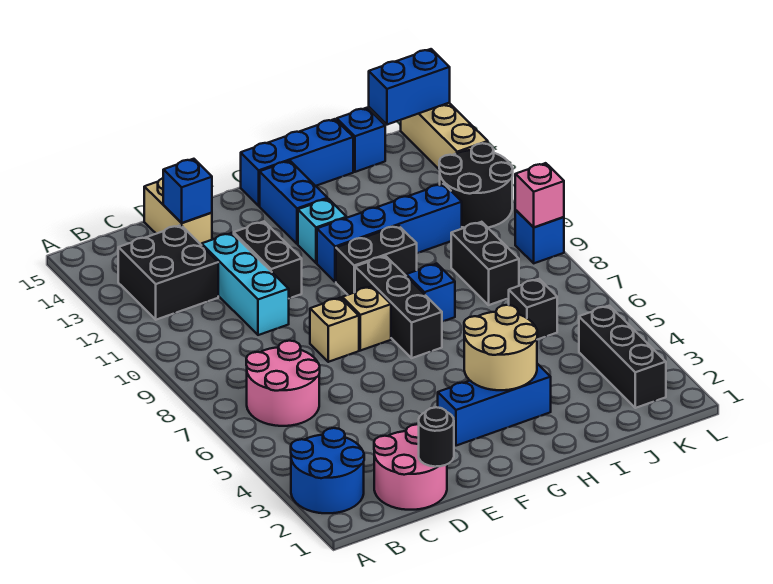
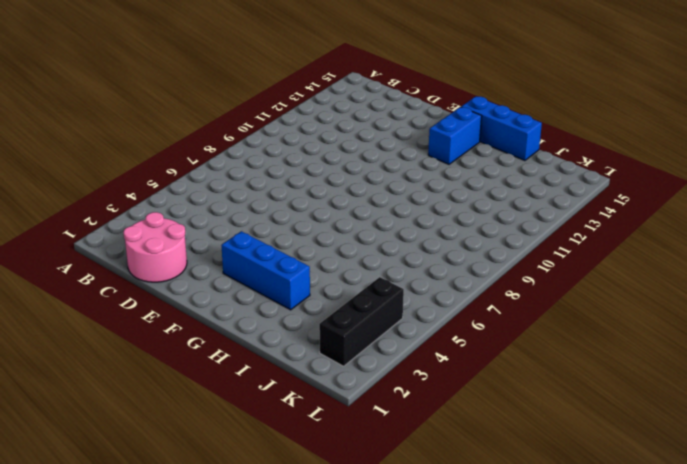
none -> blue 2x2 round brick [291,428,364,513]
none -> pink 2x2 round brick [246,341,320,426]
none -> black 2x2 brick [118,225,218,320]

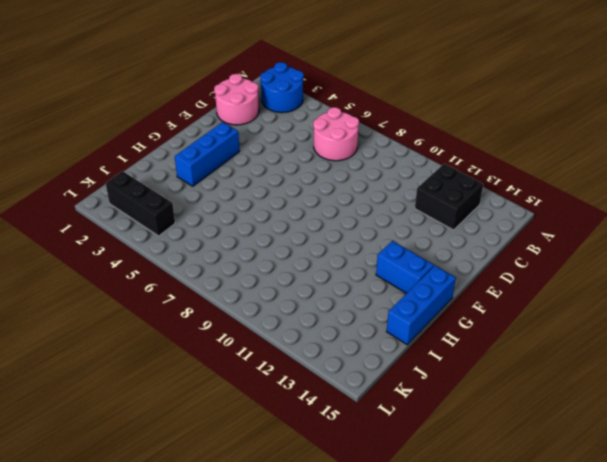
none -> cyan 1x3 brick [202,233,289,335]
none -> tan 1x2 brick [144,178,212,245]
none -> tan 1x1 brick [310,298,359,362]

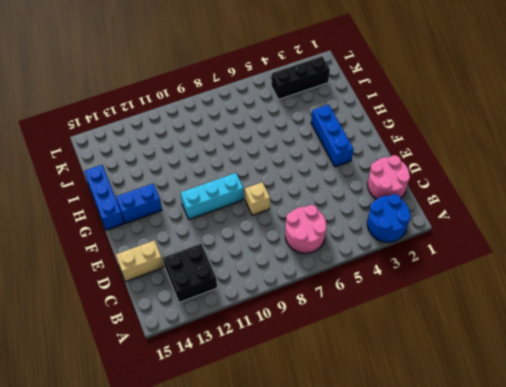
cyan 1x3 brick [181,173,244,219] -> cyan 1x3 brick moved to [202,233,289,335]
none -> black 1x2 brick [234,222,302,298]
none -> tan 1x1 brick [342,286,391,351]
none -> black 1x3 brick [355,256,442,358]

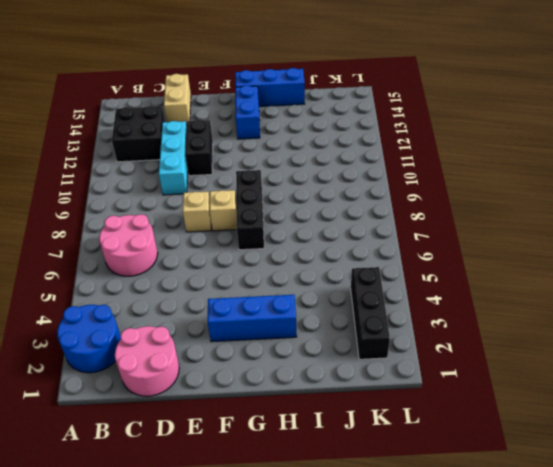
none -> black 1x2 brick [336,226,417,295]
none -> blue 1x4 brick [317,184,462,282]
none -> cyan 1x1 brick [298,199,347,263]

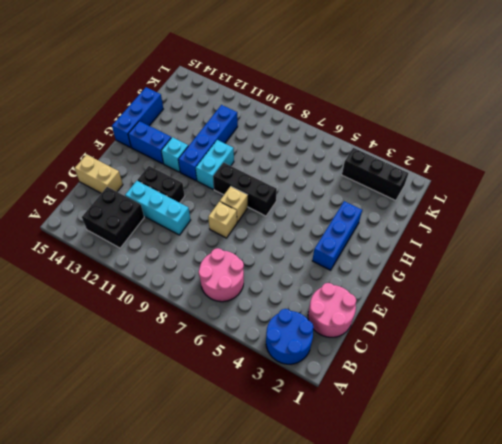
cyan 1x2 brick [196,140,234,189] -> black 1x2 brick [336,226,417,295]
none -> blue 1x1 brick [406,264,455,322]
none -> black 1x1 brick [509,279,557,340]
none -> black 1x2 brick [451,222,519,305]

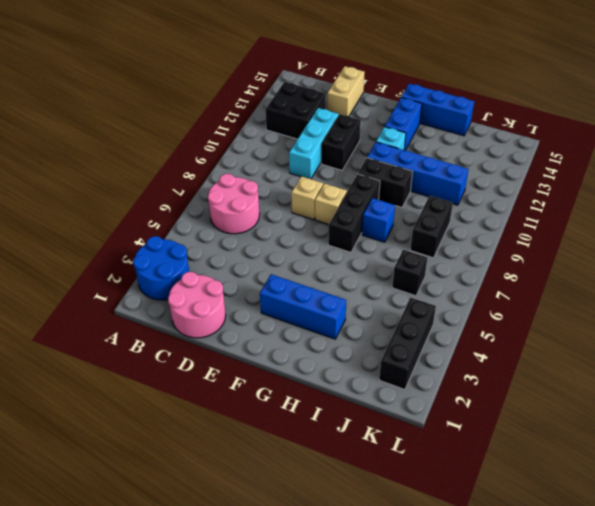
none -> blue 1x1 brick [337,108,385,172]
none -> black 2x2 round brick [439,143,513,228]
none -> blue 1x1 brick [515,210,564,263]

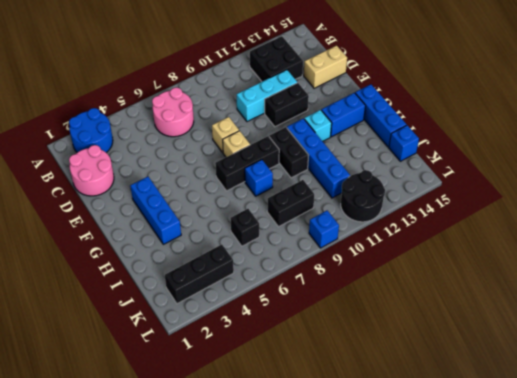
none -> tan 1x3 brick [401,103,488,170]
none -> black 1x1 round brick [419,407,454,467]
none -> blue 1x1 brick [163,159,212,223]

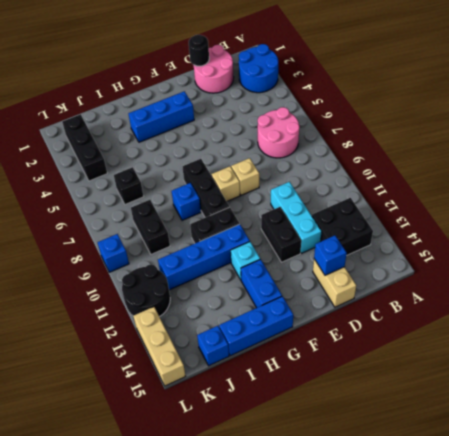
none -> tan 2x2 round brick [464,305,537,390]
none -> blue 1x2 brick [369,49,450,125]
none -> pink 1x1 brick [515,163,564,227]

